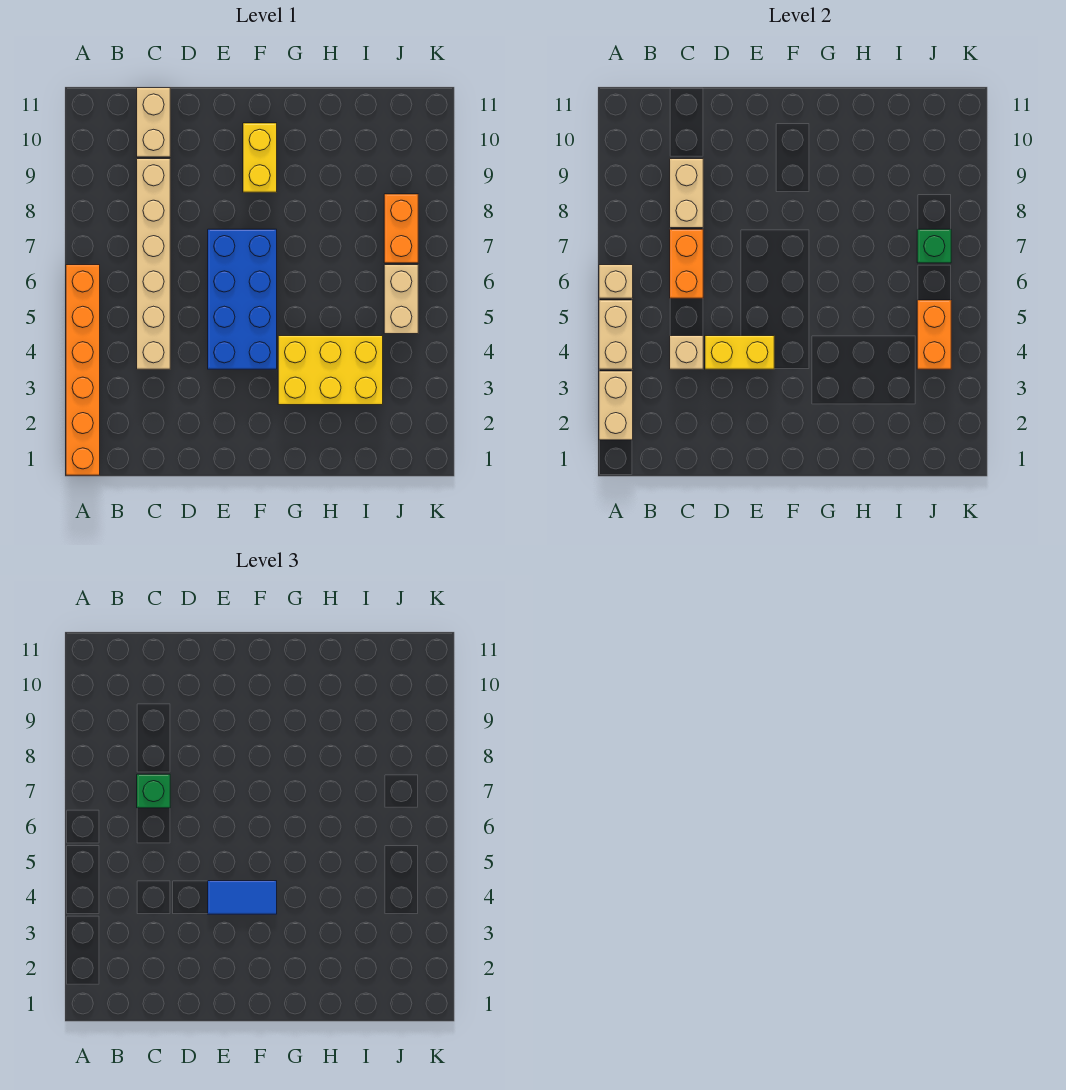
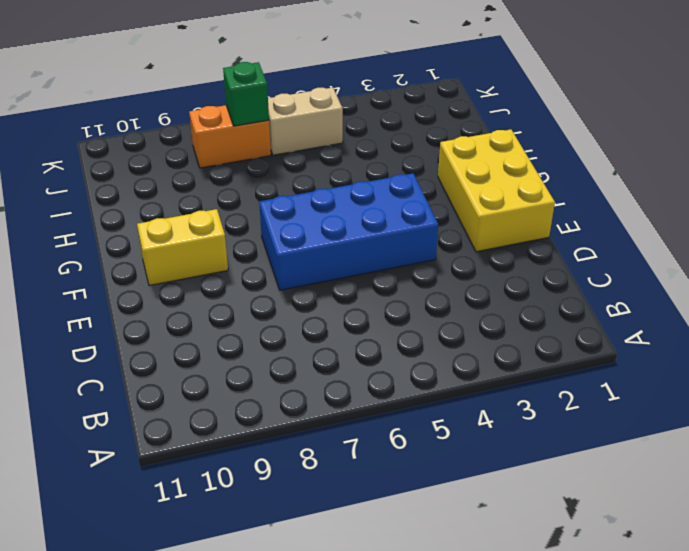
yellow 2x3 brick [438,129,555,252] -> yellow 2x3 brick moved to [278,336,383,405]
none -> orange 1x6 brick [66,265,100,475]
none -> tan 1x6 brick [137,159,170,369]
none -> tan 1x2 brick [137,88,170,157]

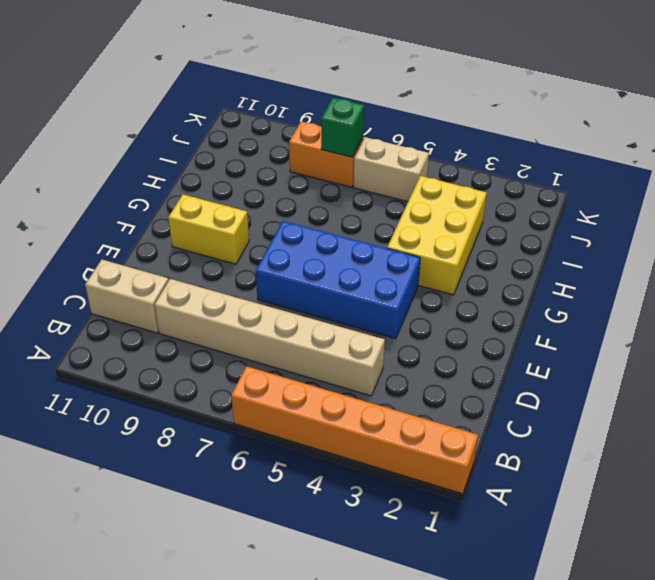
none -> tan 1x2 brick [599,371,633,440]
none -> tan 1x2 brick [599,300,633,369]
none -> tan 1x1 brick [599,265,633,298]

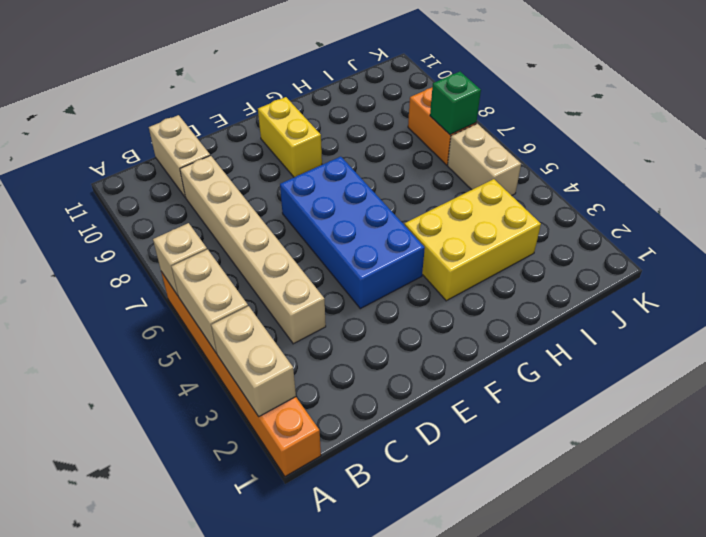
none -> tan 1x1 brick [670,336,703,369]
none -> orange 1x2 brick [670,229,703,298]
none -> tan 1x2 brick [670,159,703,228]

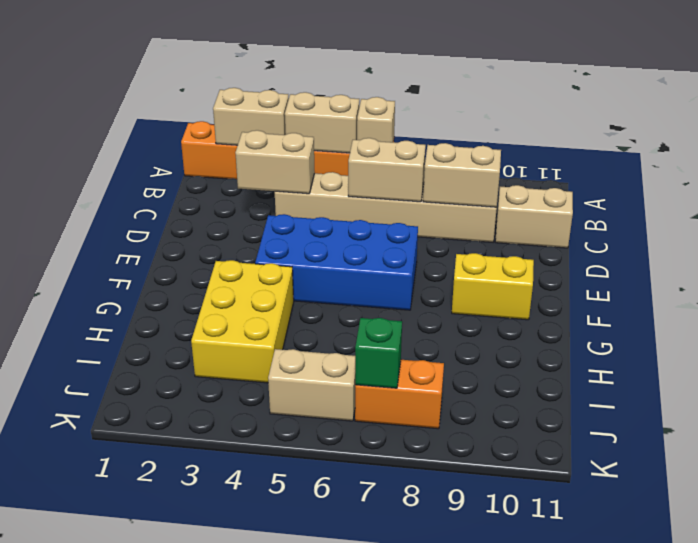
tan 1x2 brick [235,130,315,194] -> tan 1x1 brick [670,336,703,369]
tan 1x2 brick [348,138,426,202] -> orange 1x2 brick [670,229,703,298]
none -> yellow 1x2 brick [705,336,774,369]
none -> orange 1x2 brick [917,300,951,369]
none -> green 1x1 brick [137,774,170,808]

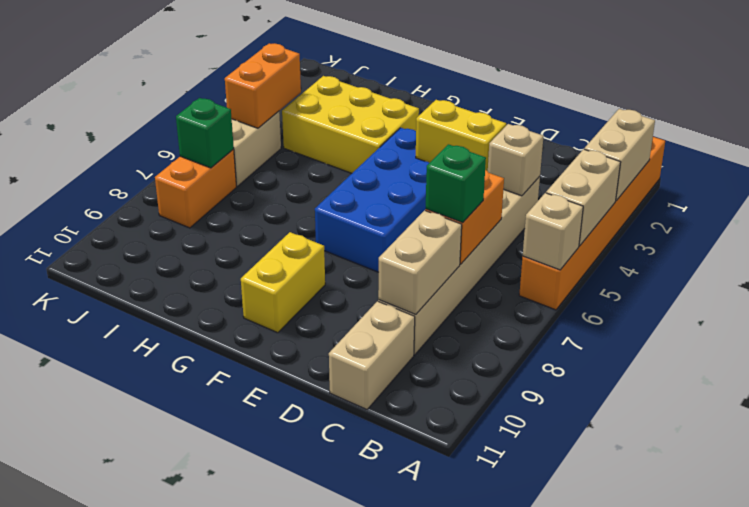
none -> blue 1x2 tile [208,881,277,914]

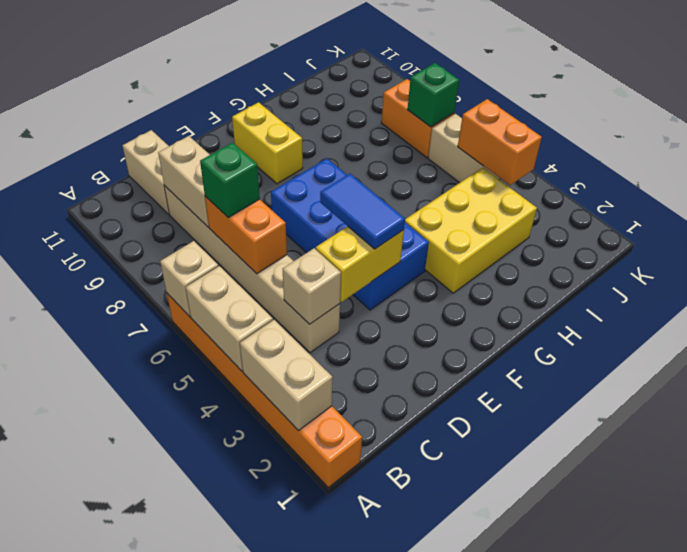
blue 1x2 tile [320,174,405,249] -> blue 1x2 tile turned to [208,881,277,914]

